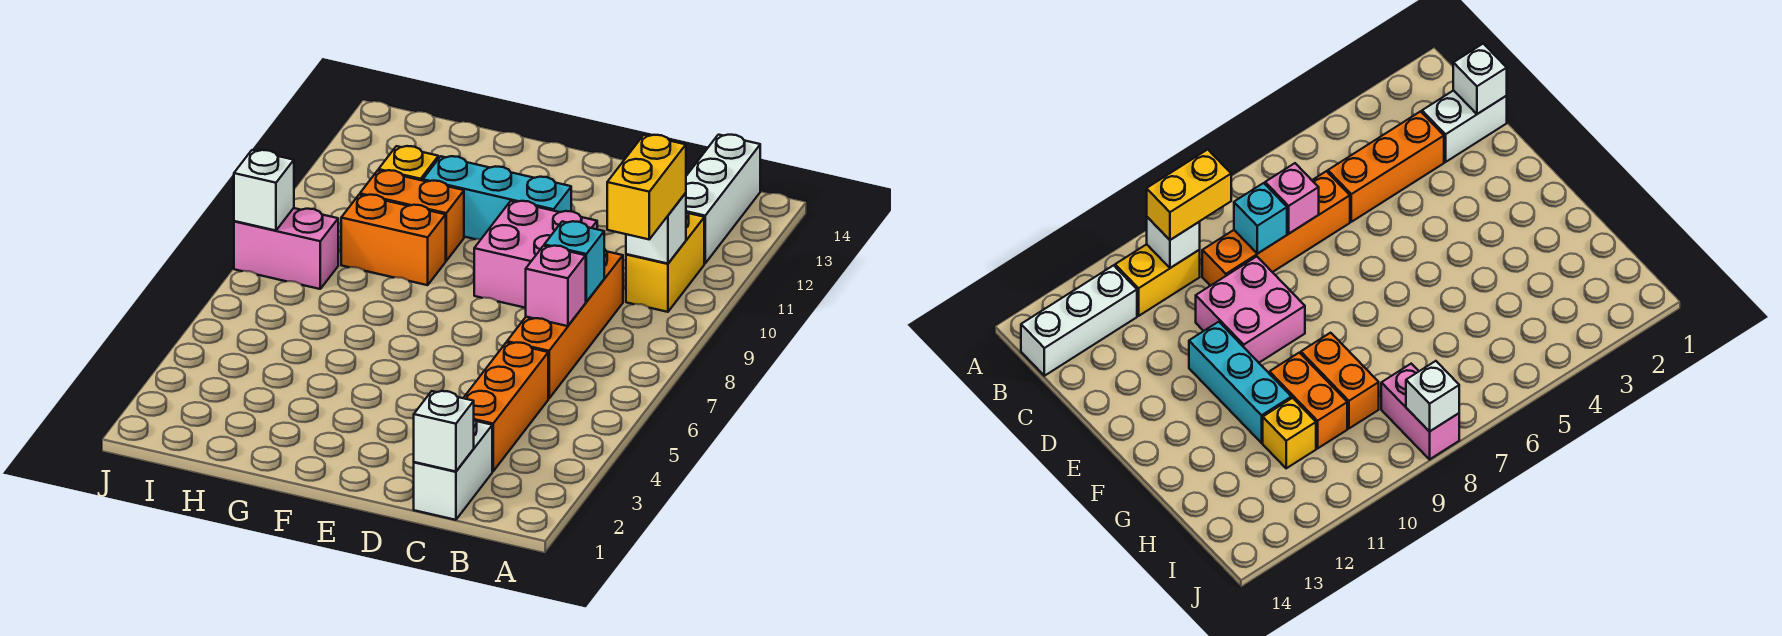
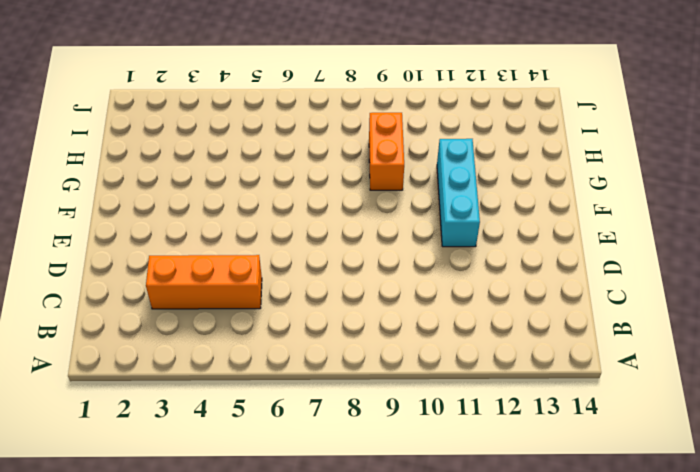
none -> yellow 1x2 brick [626,211,704,312]
none -> white 1x3 brick [686,135,760,263]
none -> white 1x2 brick [414,419,492,520]

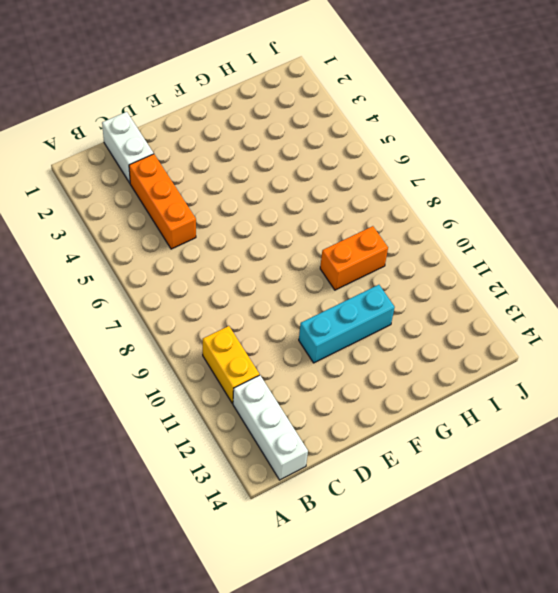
none -> orange 1x4 brick [507,249,623,399]
none -> pink 2x2 brick [474,201,597,308]
none -> orange 1x2 brick [360,170,464,261]

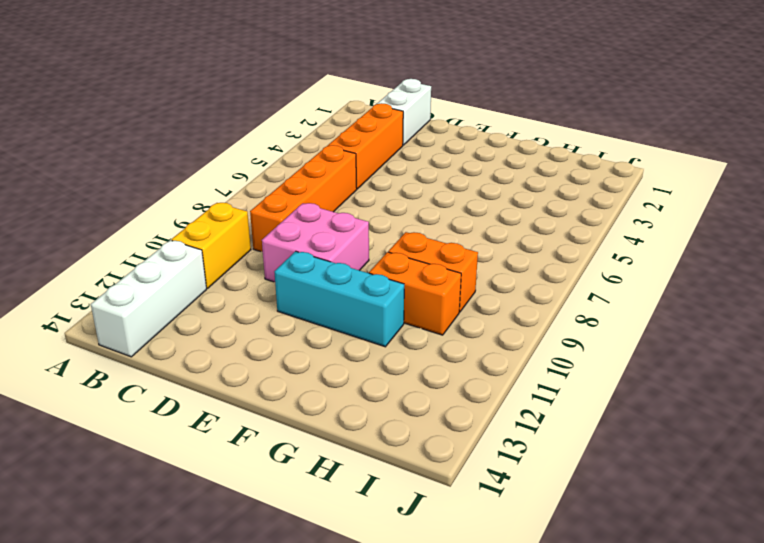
none -> yellow 1x1 brick [379,146,438,181]
none -> pink 1x2 brick [234,208,338,289]
none -> white 1x1 brick [626,193,686,264]

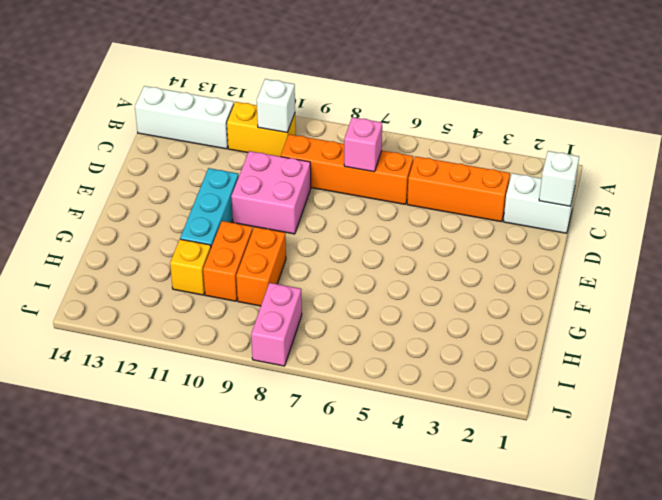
none -> cyan 1x1 brick [544,221,604,302]
none -> white 1x1 brick [234,150,294,231]
none -> yellow 1x2 brick [607,135,686,239]

